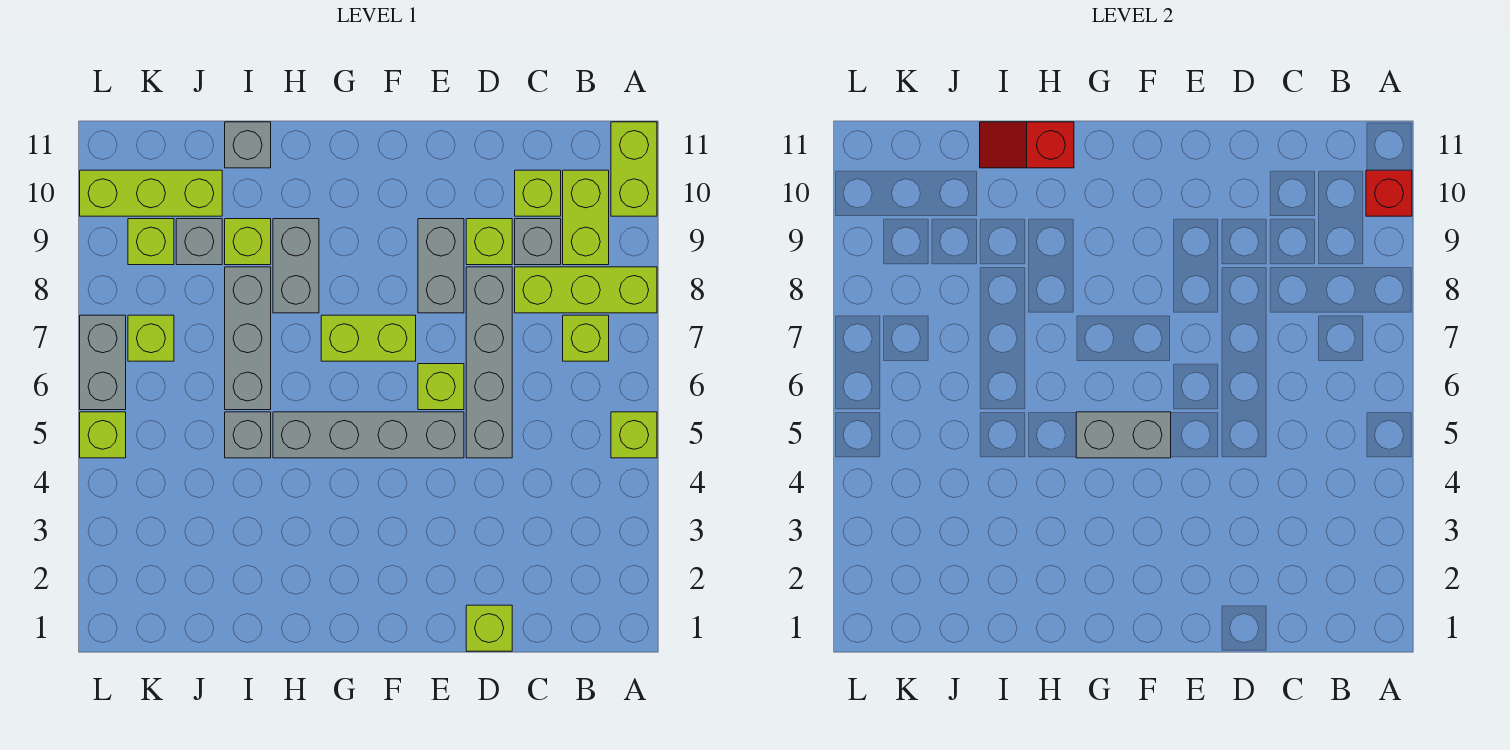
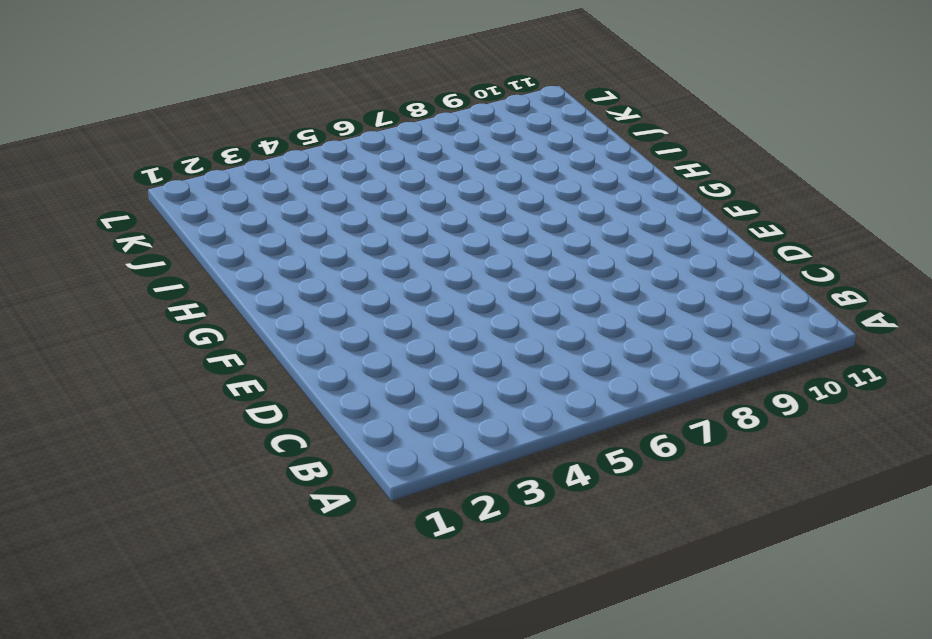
none -> lime 1x1 brick [611,412,657,458]
none -> lime 1x3 brick [515,267,657,313]
none -> lime 1x2 brick [611,122,657,216]

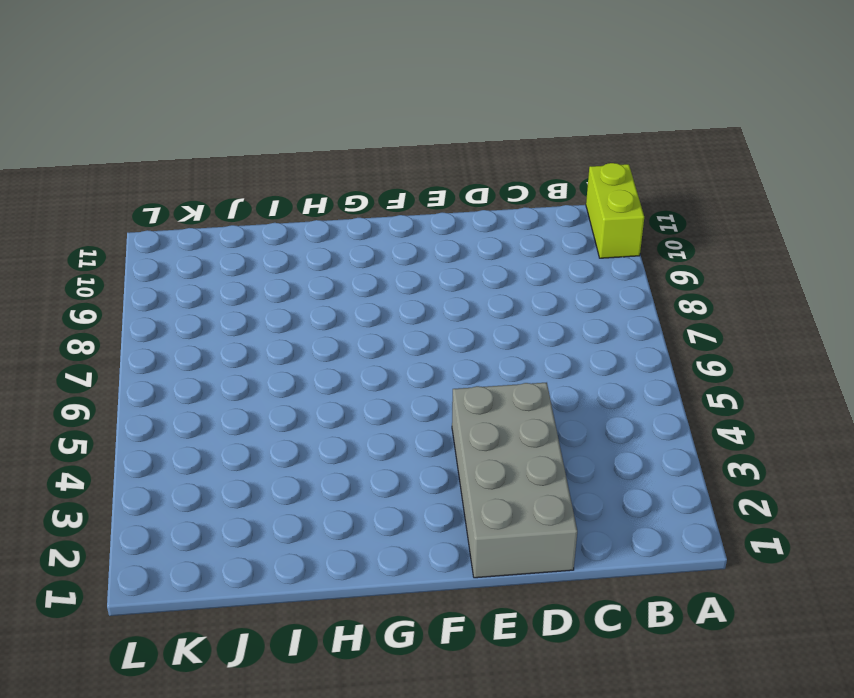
grey 2x4 brick [452,383,577,578] -> lime 1x1 brick [466,605,512,651]
none -> lime 1x1 brick [611,412,657,458]
none -> lime 1x3 brick [515,267,657,313]
none -> lime 1x1 brick [563,315,609,361]

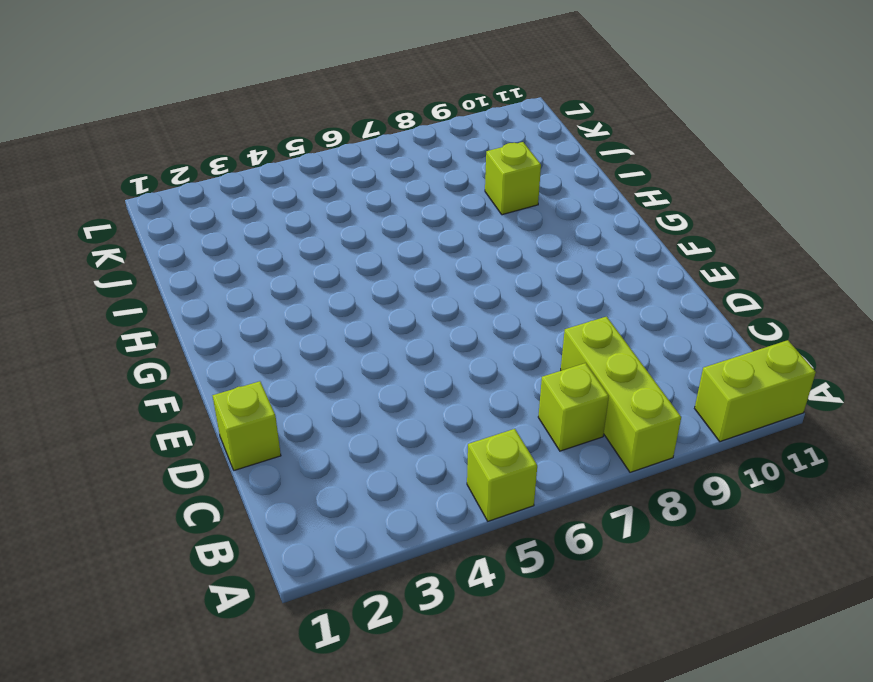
none -> lime 1x2 brick [563,170,609,265]
none -> grey 1x1 brick [515,219,561,265]
none -> lime 1x1 brick [515,170,561,216]

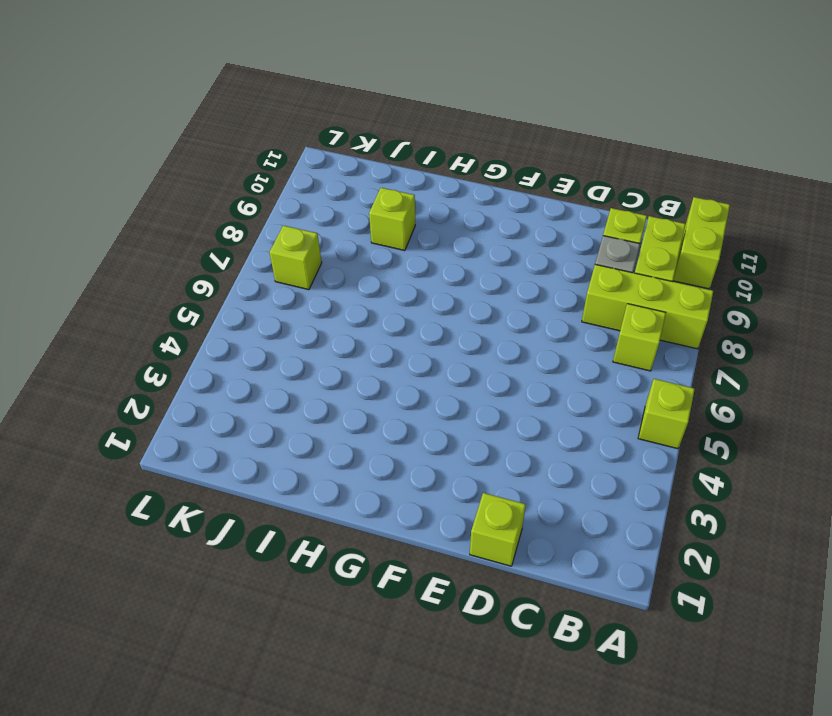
none -> grey 1x4 brick [466,267,512,458]
none -> lime 1x1 brick [466,219,512,265]
none -> grey 1x4 brick [273,412,464,458]

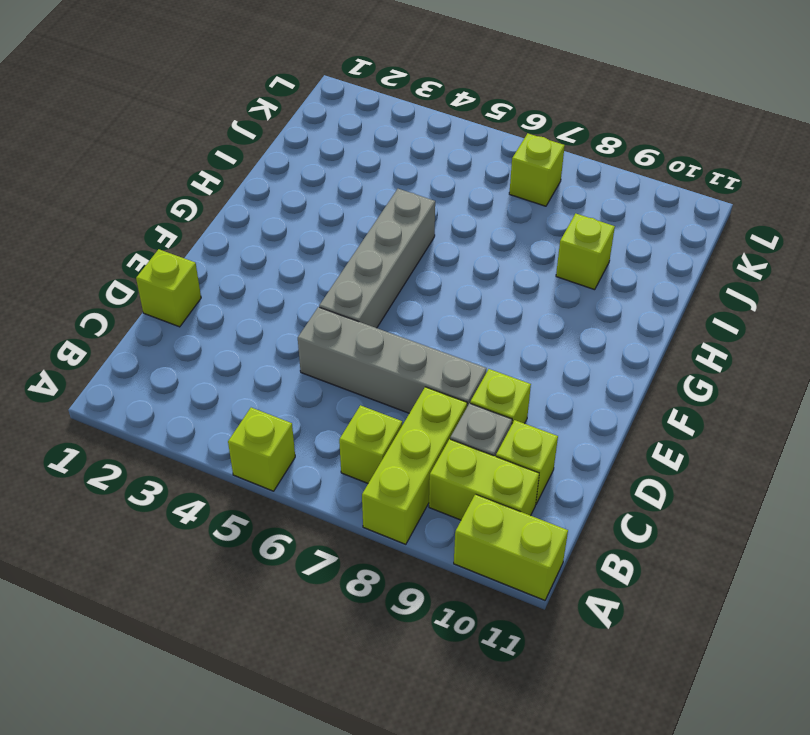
none -> lime 1x1 brick [418,364,464,410]
none -> grey 1x2 brick [418,219,464,313]
none -> lime 1x2 brick [321,315,416,361]

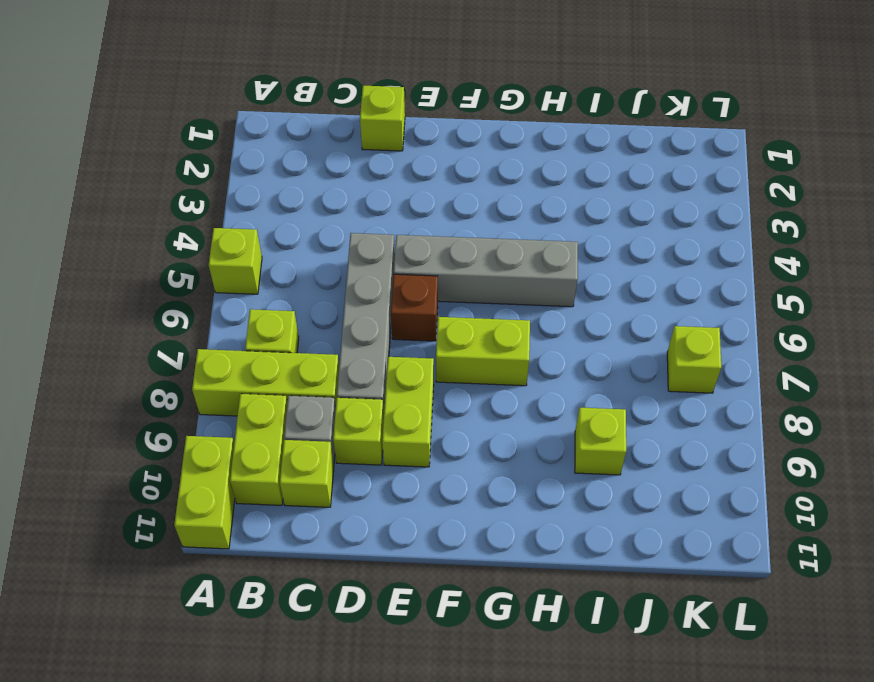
brown 1x1 brick [391,274,438,341] -> lime 1x1 brick [418,364,464,410]
lime 1x2 brick [382,357,434,467] -> grey 1x2 brick [418,219,464,313]
none -> grey 1x2 brick [273,219,319,313]
none -> grey 1x1 brick [225,412,271,458]
none -> grey 1x3 brick [225,267,271,410]

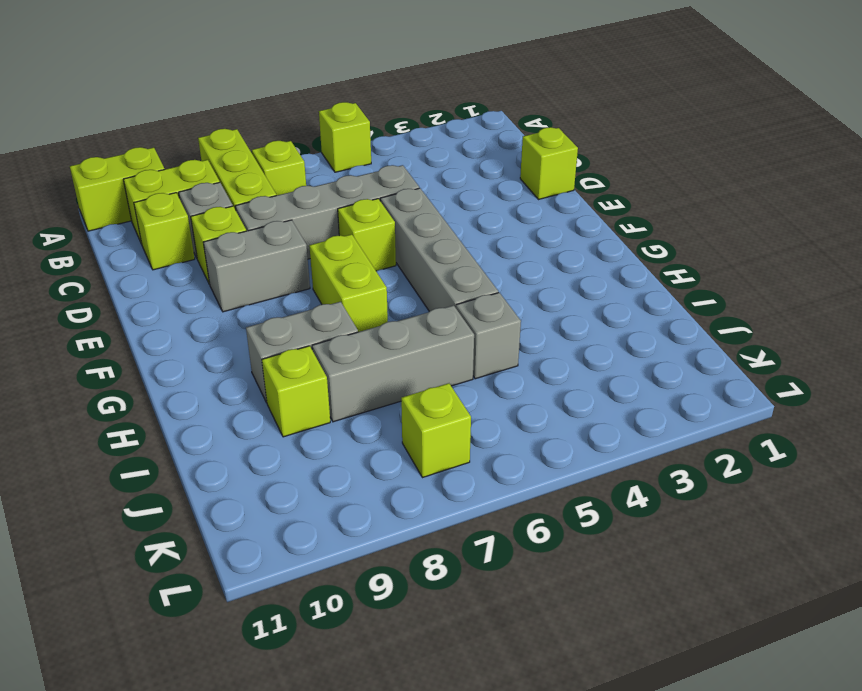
none -> grey 1x1 brick [225,122,271,168]
none -> grey 1x1 brick [176,219,222,265]
none -> lime 1x3 brick [80,170,222,216]

